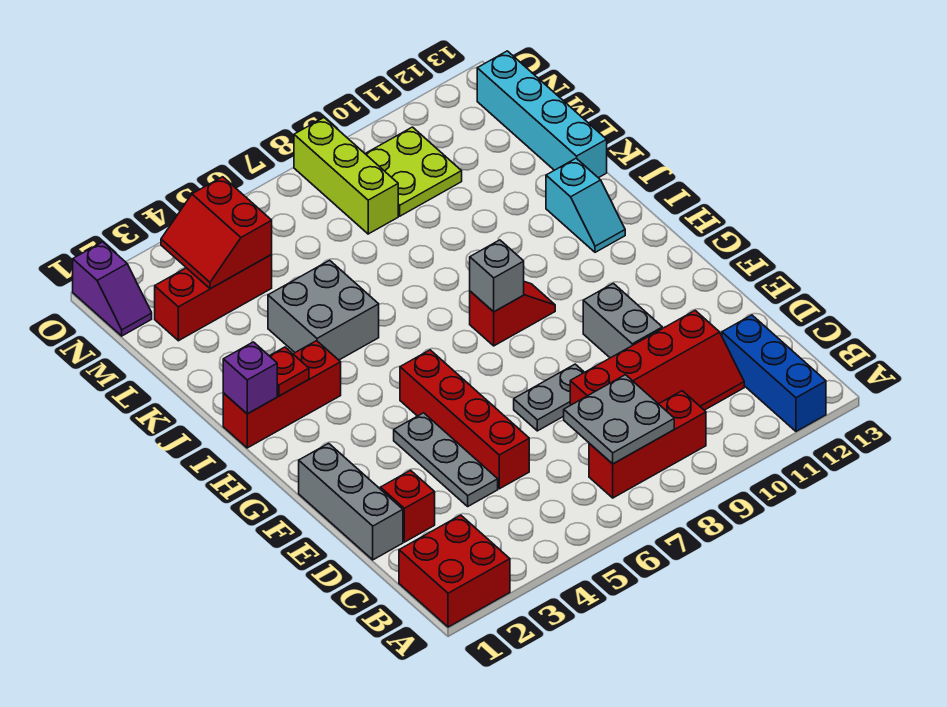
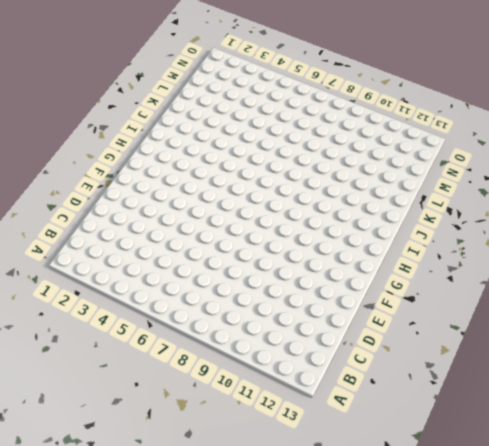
none -> red 2x2 brick [399,515,510,627]
none -> blue 1x3 brick [722,315,826,431]
none -> red 1x3 brick [589,391,706,498]

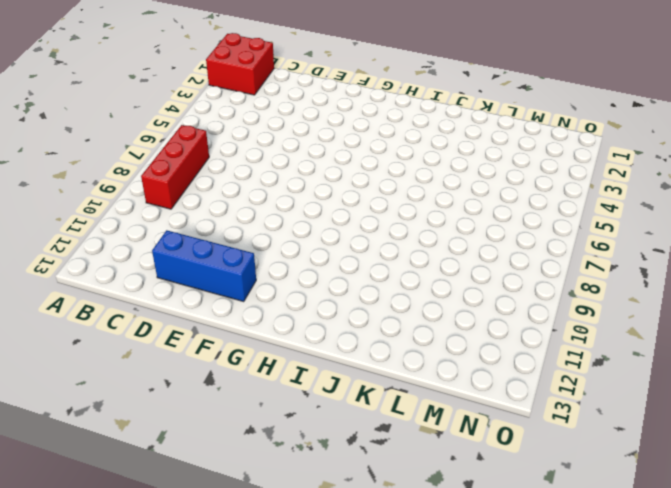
blue 1x3 brick [152,230,256,301] -> blue 1x3 brick moved to [722,315,826,431]
none -> red 2x4 slope [570,311,744,410]
none -> grey 1x3 brick [299,443,403,560]
none -> red 1x1 brick [381,470,435,542]

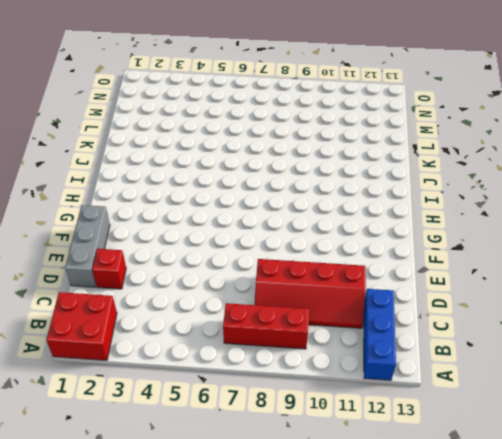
none -> grey 1x3 plate [394,413,498,506]
none -> red 1x4 brick [400,350,529,489]
none -> grey 1x2 plate [514,364,584,431]

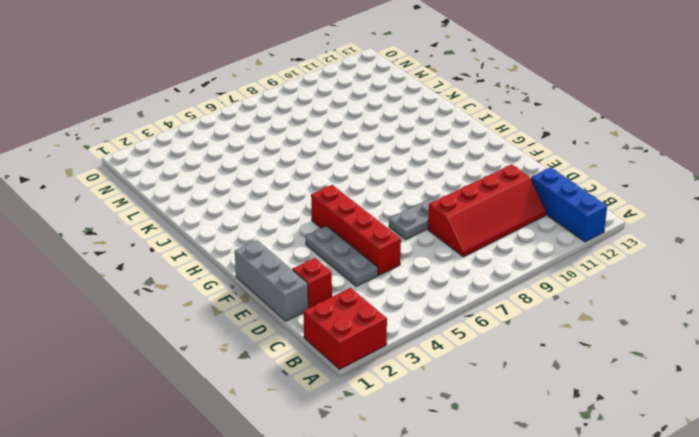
none -> red 1x3 brick [589,391,706,498]
none -> grey 1x2 brick [583,283,662,358]
none -> red 1x2 slope [470,282,555,346]

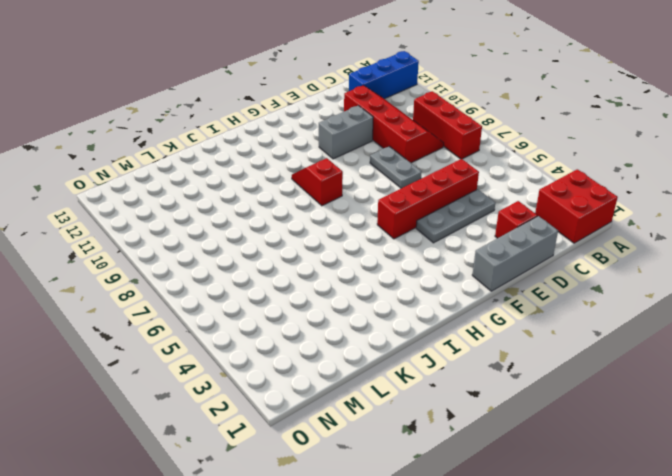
none -> red 1x3 brick [223,341,341,448]
none -> cyan 1x2 slope [546,158,625,252]
none -> grey 2x2 brick [268,260,379,360]

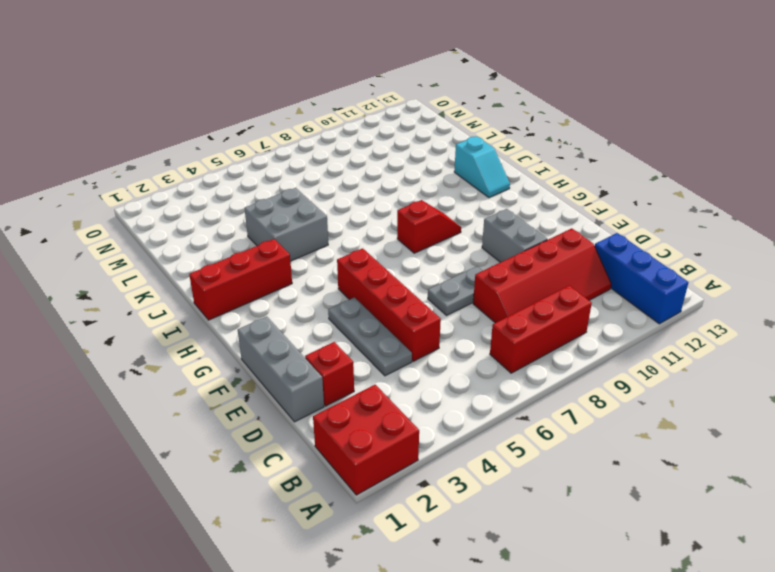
none -> cyan 1x4 brick [477,51,607,178]
none -> red 1x3 brick [155,255,272,341]
none -> lime 1x3 brick [294,118,398,234]

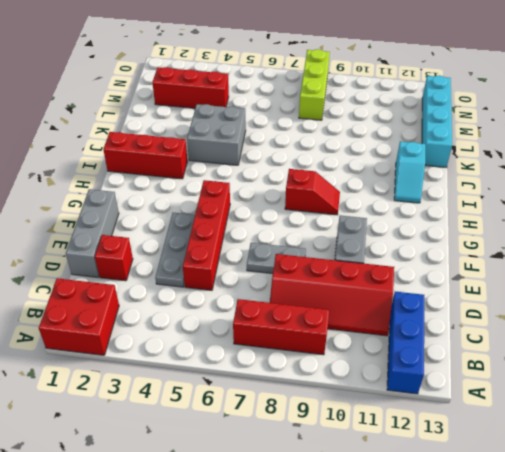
none -> lime 2x2 plate [365,127,462,216]
none -> purple 1x2 slope [73,242,152,336]
none -> grey 2x2 plate [564,375,674,464]

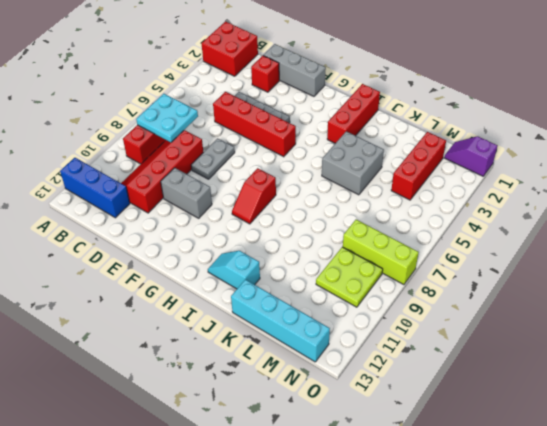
cyan 2x2 plate [136,94,198,142] -> grey 2x2 plate [564,375,674,464]
none -> grey 1x1 brick [470,240,524,312]
none -> purple 1x1 brick [223,342,277,414]
none -> red 1x1 plate [270,347,309,396]

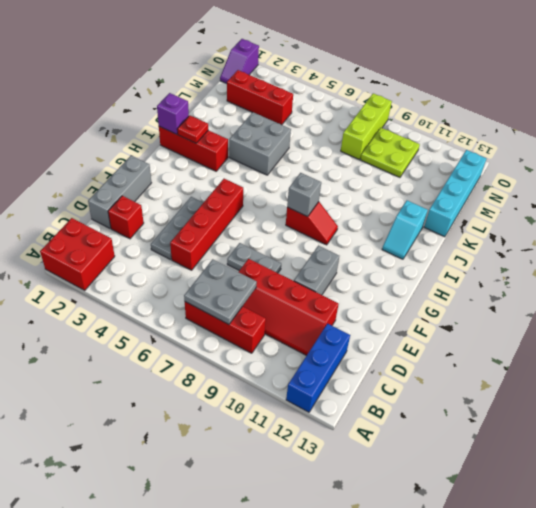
none -> red 2x2 slope [161,177,272,289]

